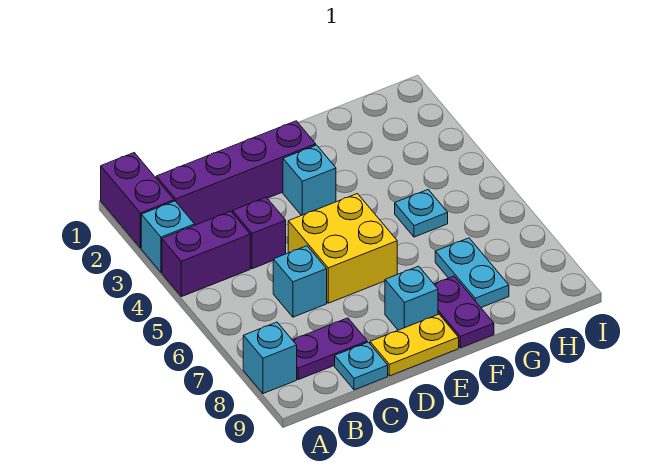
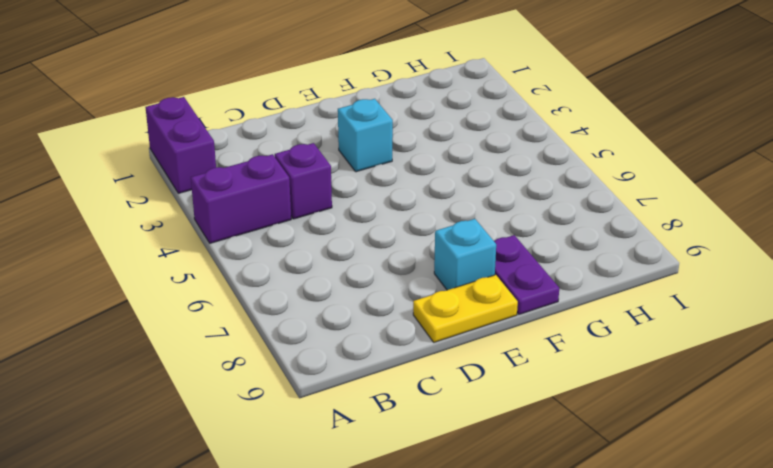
none -> cyan 1x1 brick [141,201,195,272]
none -> cyan 1x1 brick [243,322,297,394]
none -> purple 1x4 brick [156,121,316,225]

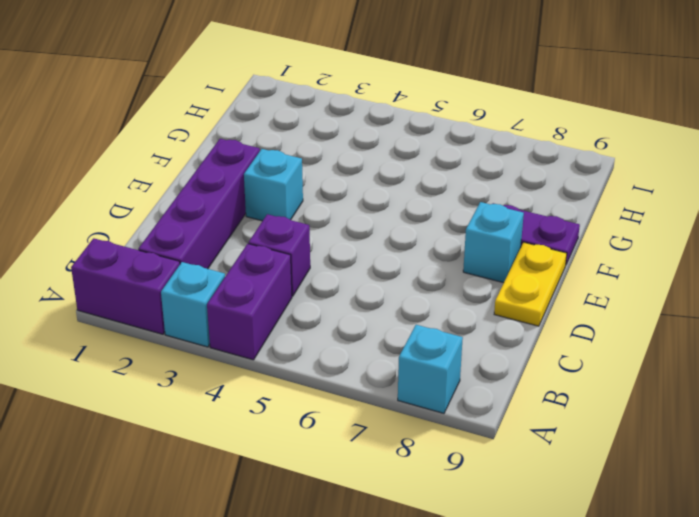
none -> purple 1x2 plate [293,318,367,380]
none -> cyan 1x1 brick [273,246,327,317]
none -> cyan 1x1 plate [335,342,388,390]

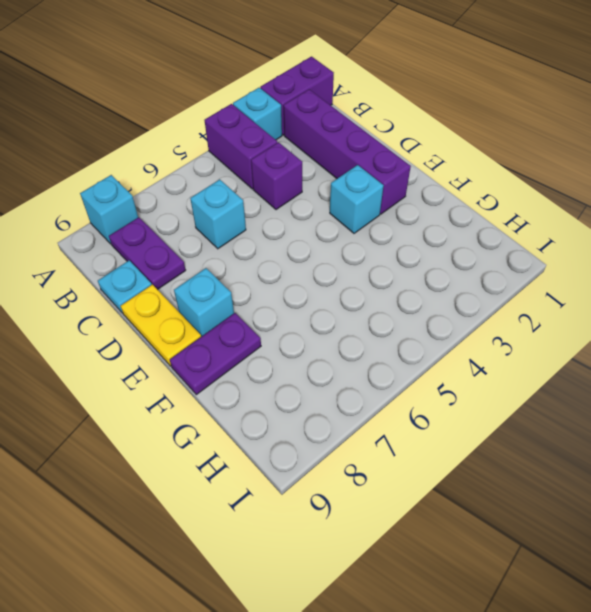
none -> yellow 2x2 brick [288,194,397,303]
none -> cyan 1x1 plate [395,190,448,237]
none -> cyan 1x2 plate [435,238,509,307]

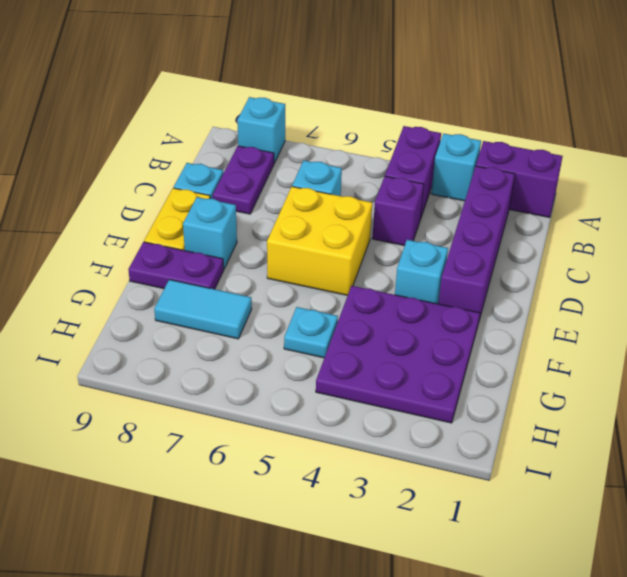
purple 3x3 plate [316,286,480,423] -> none
cyan 1x2 tile [154,280,252,339] -> cyan 1x2 plate [435,238,509,307]

